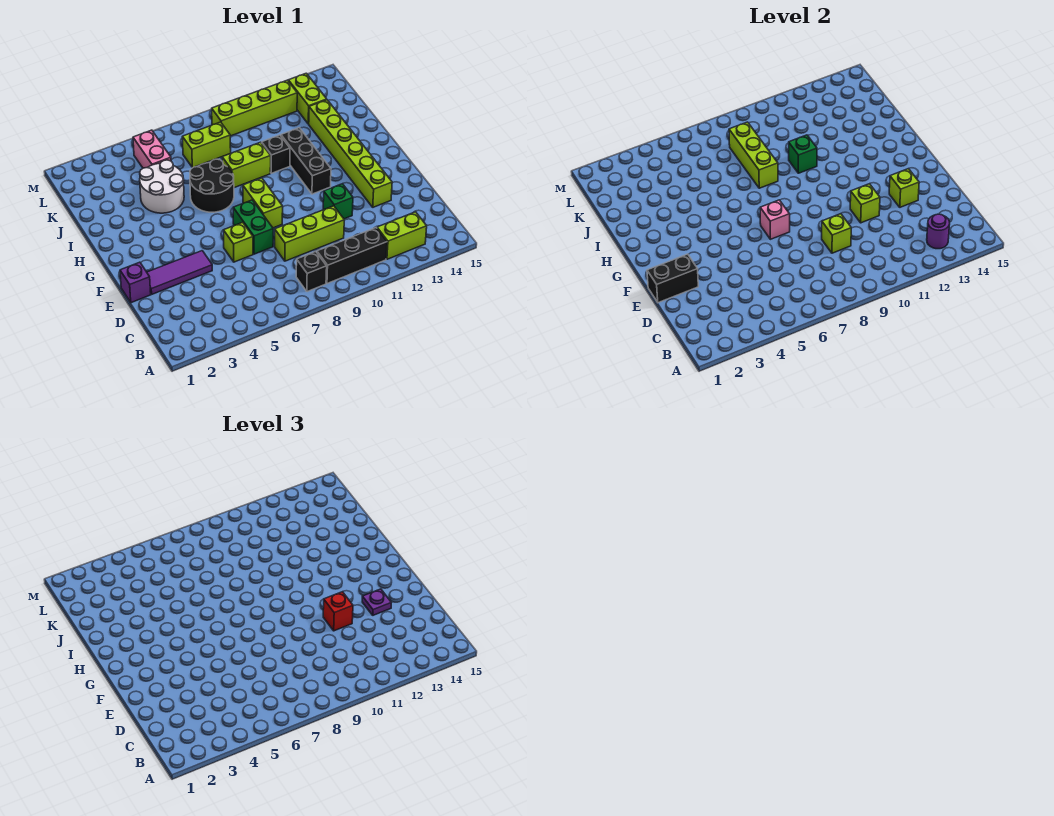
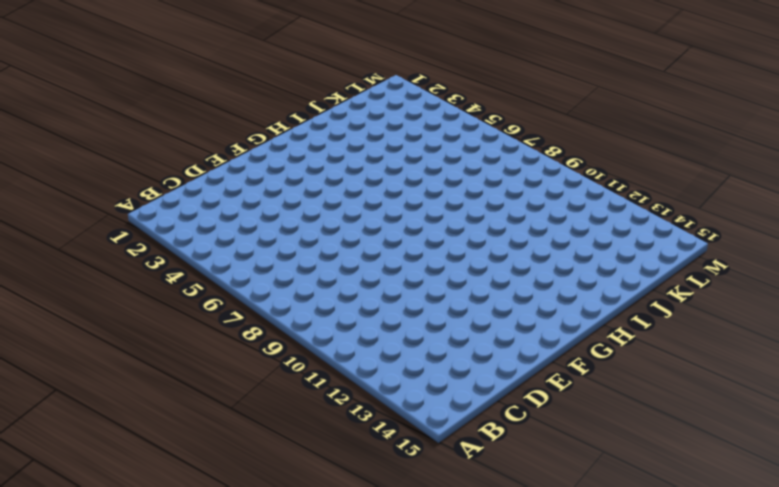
none -> black 1x1 brick [296,251,327,292]
none -> black 1x3 brick [317,228,387,283]
none -> lime 1x2 brick [377,212,427,259]
none -> lime 1x3 brick [275,206,344,261]

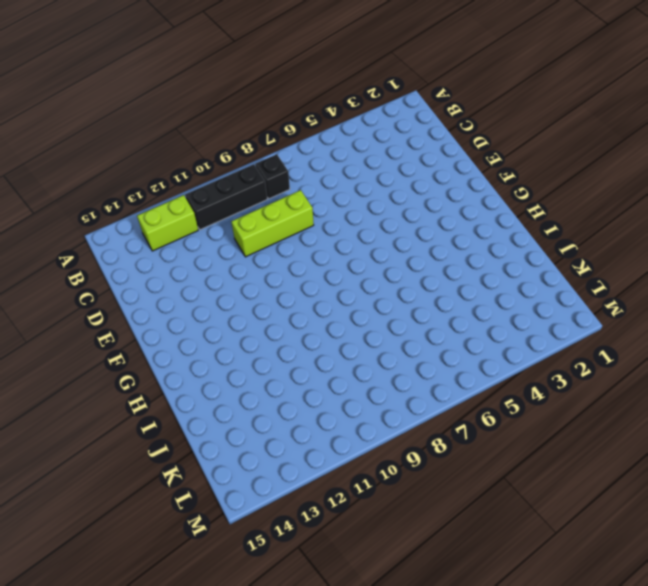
none -> purple 1x1 brick [120,262,151,303]
none -> purple 1x3 tile [147,251,212,294]
none -> lime 1x1 brick [224,222,253,262]
none -> green 1x2 brick [233,200,273,254]

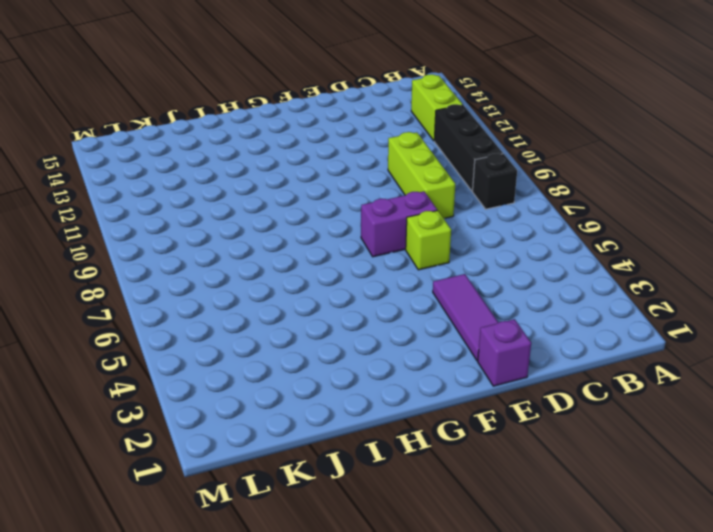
purple 1x2 brick [361,191,437,257] -> green 1x2 brick [233,200,273,254]
none -> green 1x1 brick [323,184,353,219]
none -> lime 1x6 brick [309,100,392,207]
none -> lime 1x2 brick [243,178,283,228]
none -> black 1x3 brick [281,128,331,194]

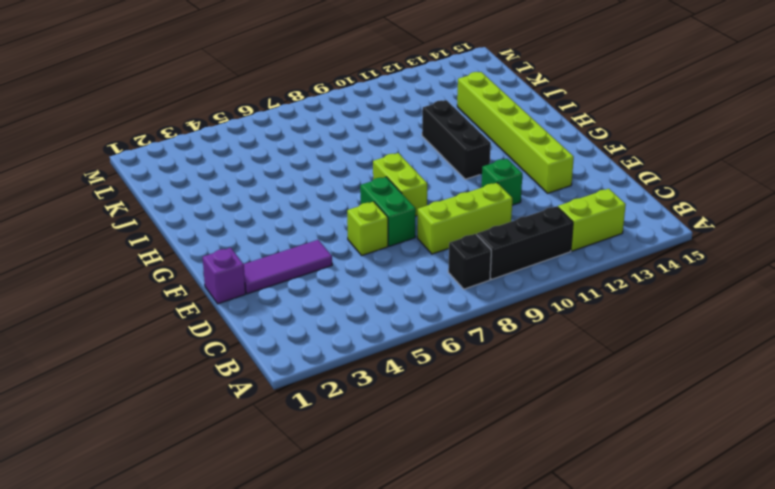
none -> black 2x2 round brick [190,159,234,212]
none -> white 2x2 round brick [140,160,184,213]
none -> lime 1x2 brick [222,142,271,188]
none -> black 1x1 brick [262,135,290,173]

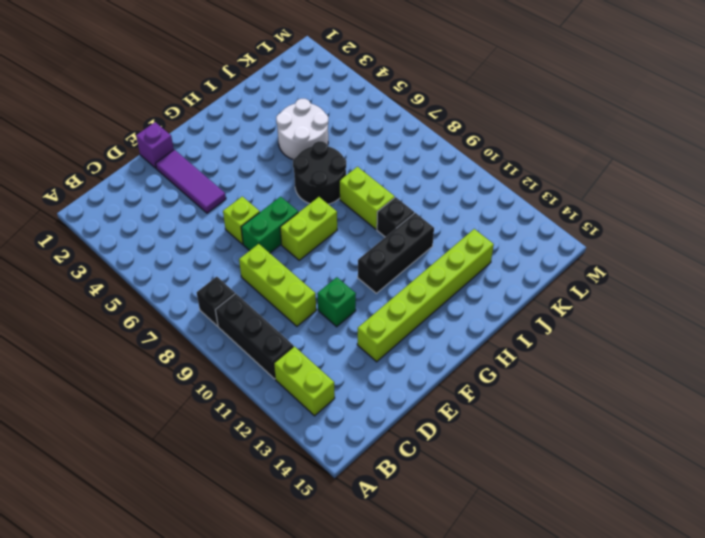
none -> pink 1x2 brick [133,130,171,168]
none -> lime 1x2 brick [182,122,231,168]
none -> lime 1x2 brick [288,73,327,124]
none -> lime 1x4 brick [212,80,297,136]

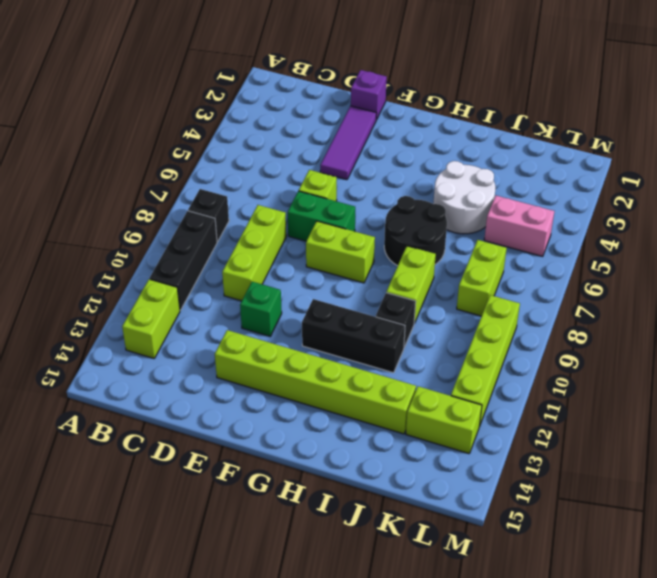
none -> purple 1x1 round brick [927,214,950,249]
none -> lime 1x1 brick [822,214,851,253]
none -> black 1x2 brick [647,254,698,303]
none -> lime 1x1 brick [850,184,880,223]

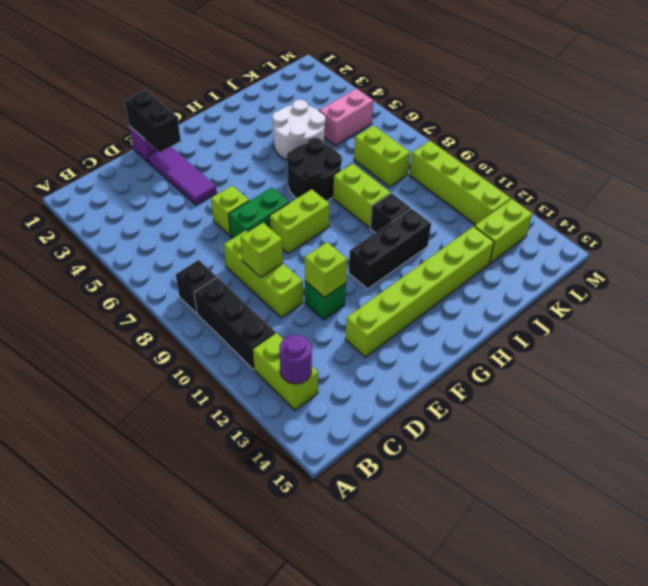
none -> lime 1x1 brick [889,169,919,207]
none -> pink 1x1 brick [760,200,790,239]
none -> lime 1x3 brick [729,122,778,188]
none -> green 1x1 brick [789,135,817,173]

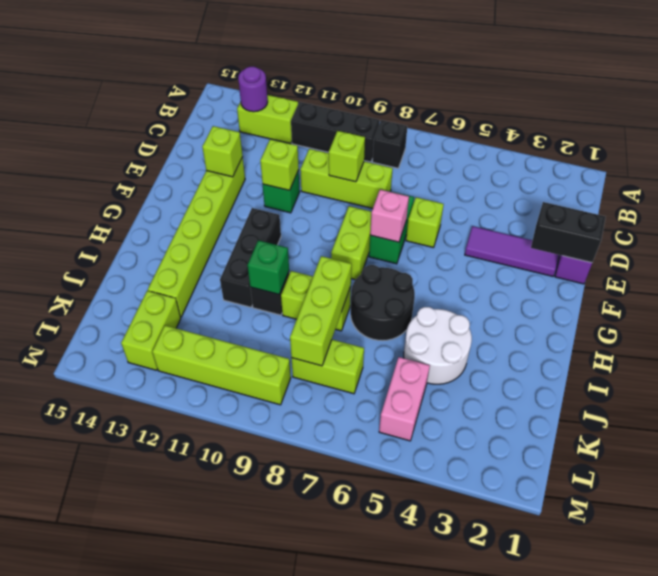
none -> red 1x1 brick [323,592,353,631]
none -> purple 1x1 plate [362,589,391,615]

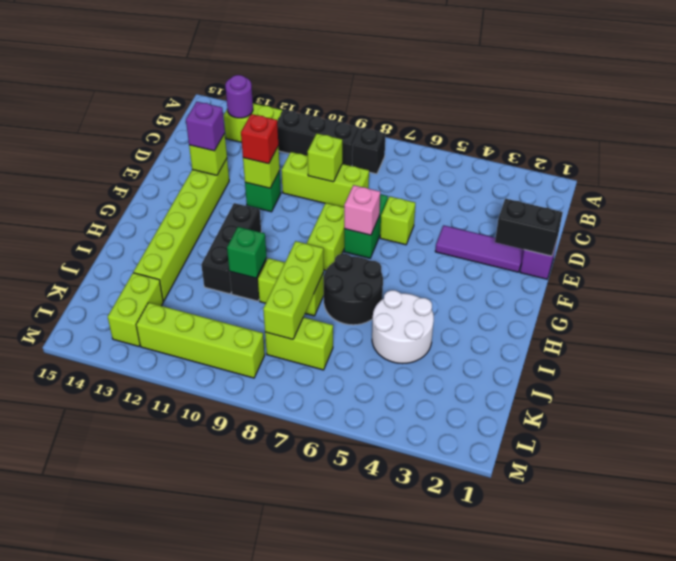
purple 1x1 brick [186,102,225,151] -> purple 1x1 plate [362,589,391,615]
none -> pink 1x2 brick [133,130,171,168]

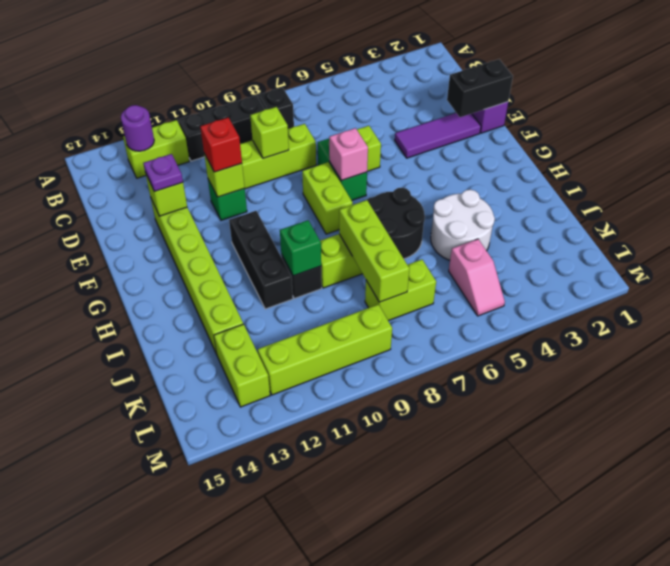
pink 1x2 slope [449,239,505,316] -> pink 1x2 brick [133,130,171,168]

